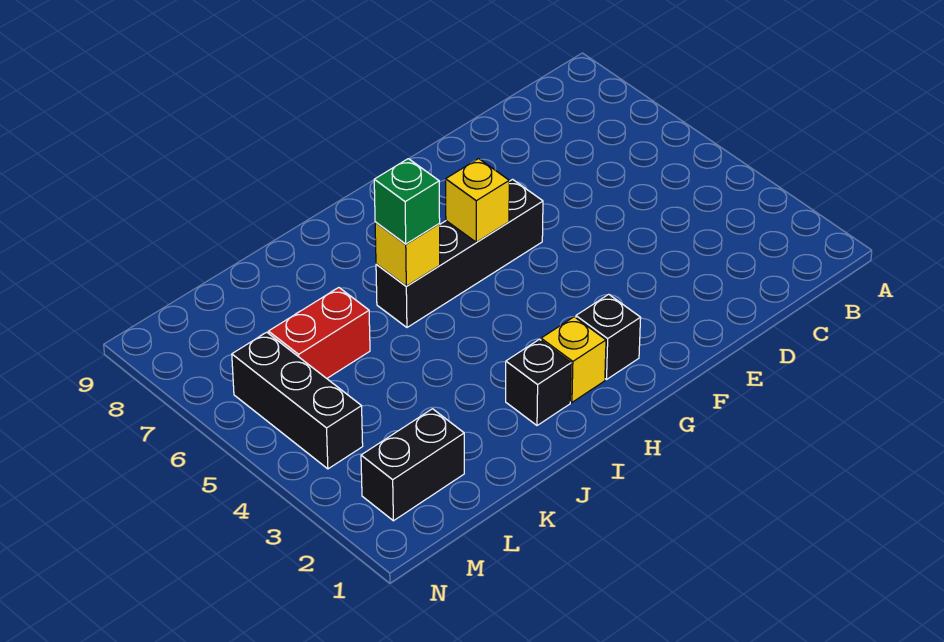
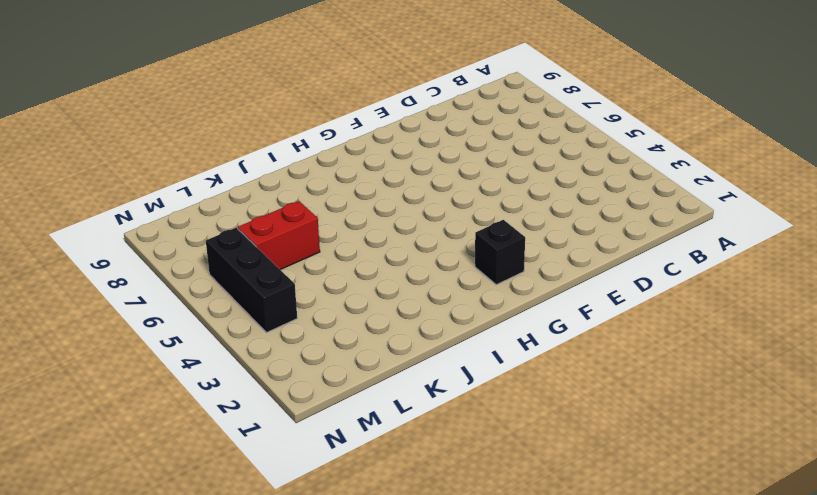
none -> black 1x4 brick [376,179,543,327]
none -> yellow 1x1 brick [541,317,606,402]

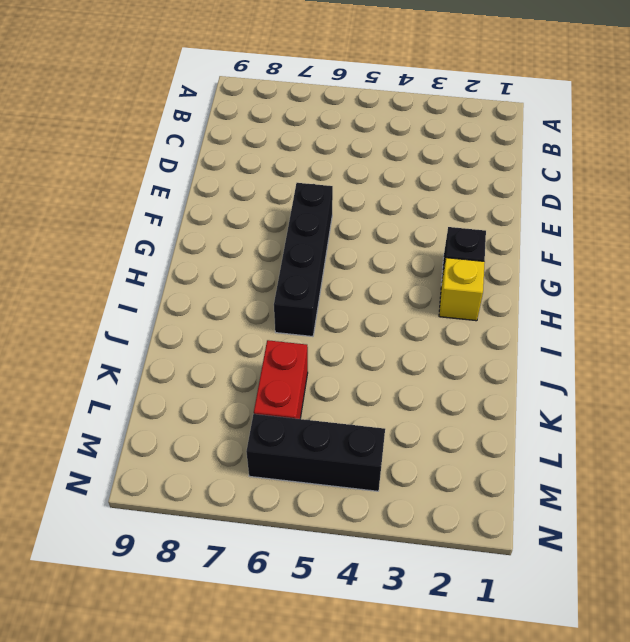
none -> black 1x1 brick [506,339,571,425]
none -> black 1x2 brick [361,409,464,521]

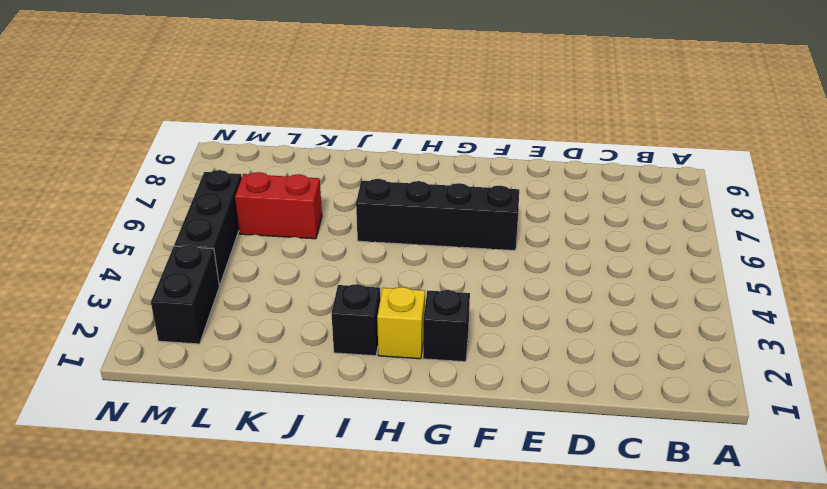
black 1x2 brick [151,245,219,344] -> black 1x2 brick turned to [361,409,464,521]
none -> yellow 1x1 brick [446,159,509,242]
none -> yellow 1x1 brick [375,222,440,286]

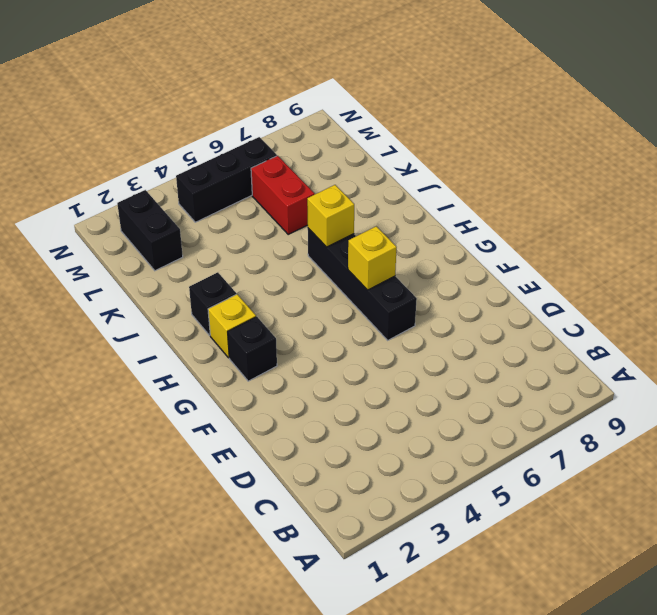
none -> green 1x1 brick [374,159,440,244]

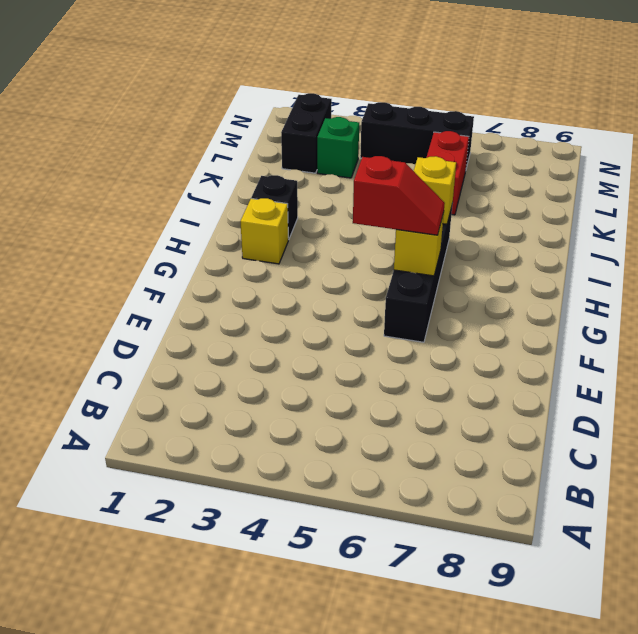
red 1x2 slope [353,156,445,235] -> none
green 1x1 brick [317,117,359,178] -> green 1x1 brick moved to [374,159,440,244]
none -> black 1x1 brick [576,294,641,380]

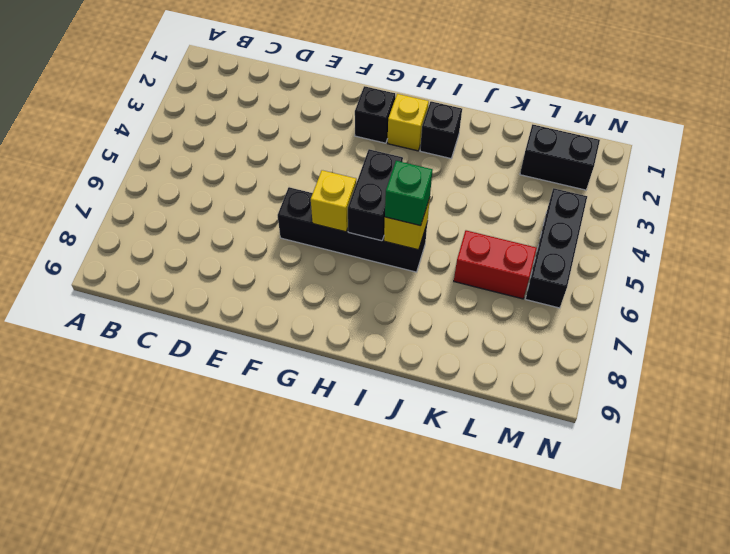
black 1x2 brick [348,149,403,241] -> none

